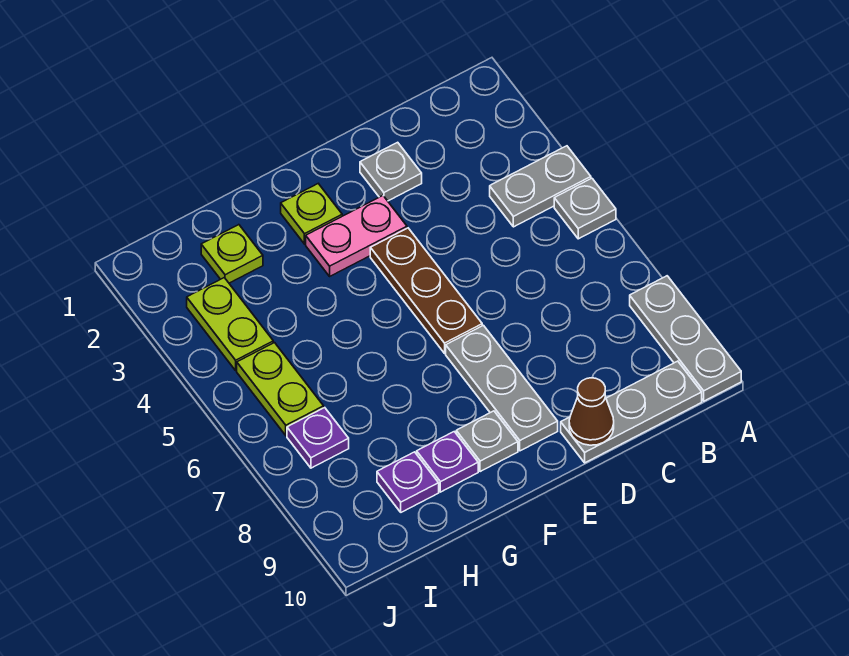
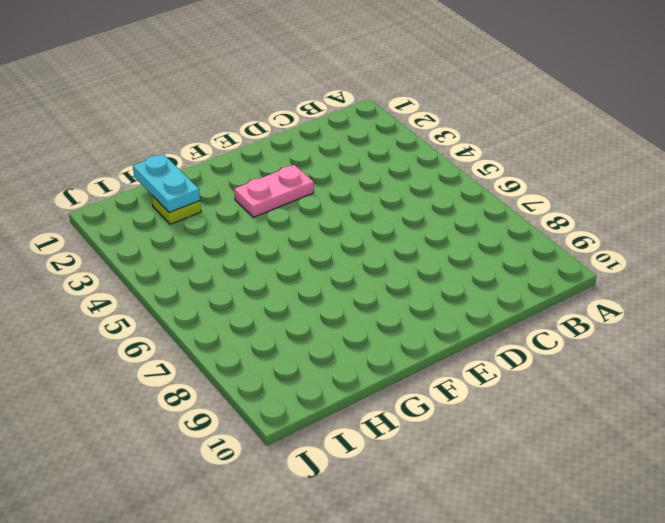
cyan 1x2 plate [133,154,200,213] -> none
none -> grey 1x2 plate [490,146,591,227]
none -> grey 1x1 plate [554,178,616,239]
none -> grey 1x3 plate [630,276,741,401]

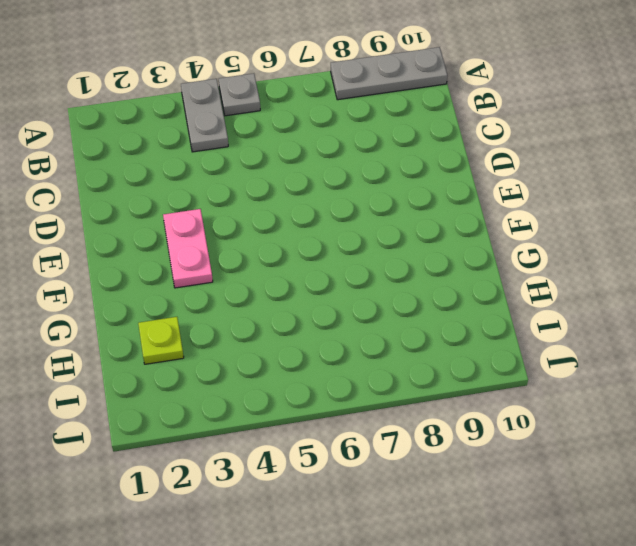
none -> grey 1x3 plate [561,361,702,463]
none -> grey 1x1 plate [360,142,422,201]
none -> brown 1x3 plate [370,228,482,353]

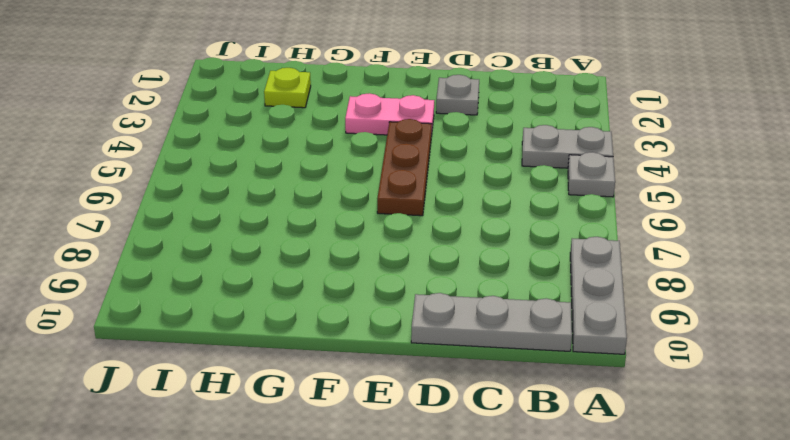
none -> grey 1x3 plate [446,325,558,451]
none -> lime 1x1 plate [281,184,342,244]
none -> grey 1x1 plate [456,411,518,472]

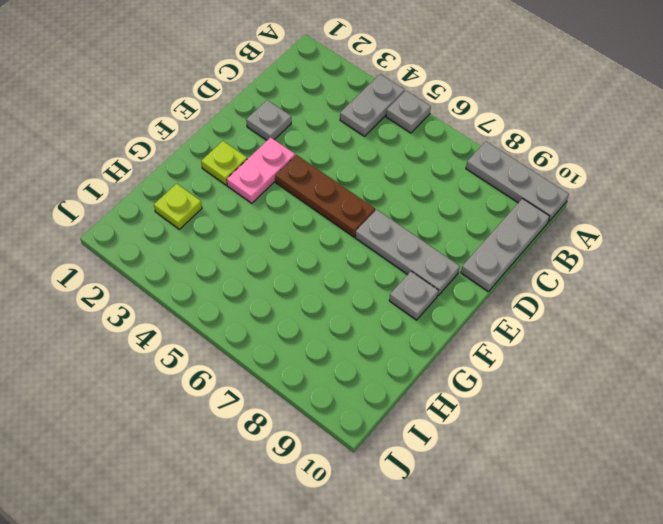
none -> purple 1x1 plate [417,432,478,492]
none -> purple 1x1 plate [377,452,439,512]
none -> lime 1x2 plate [187,278,273,370]

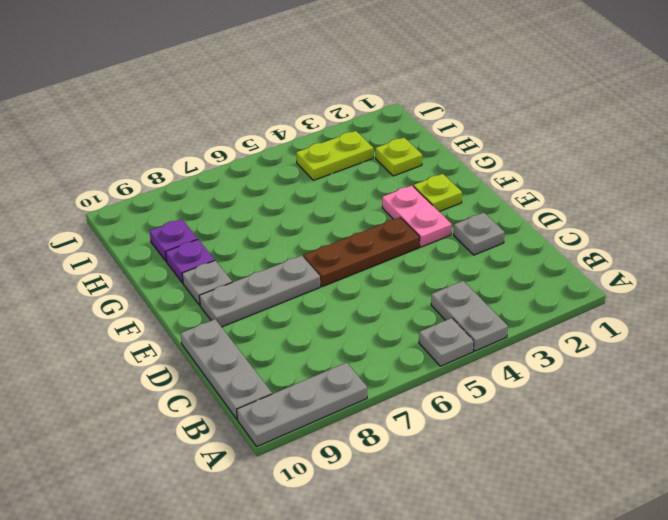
none -> lime 1x2 plate [237,343,324,436]
none -> purple 1x1 plate [287,408,349,468]
none -> brown 1x1 cone [569,378,614,445]

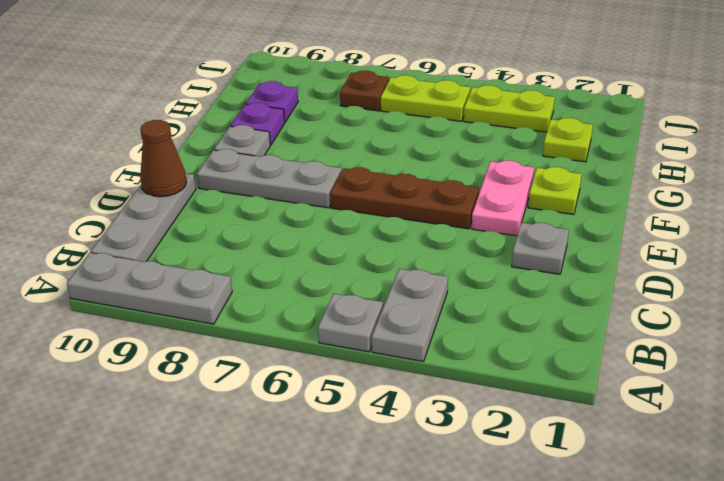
brown 1x1 plate [340,71,389,111] -> purple 1x1 plate [287,408,349,468]

